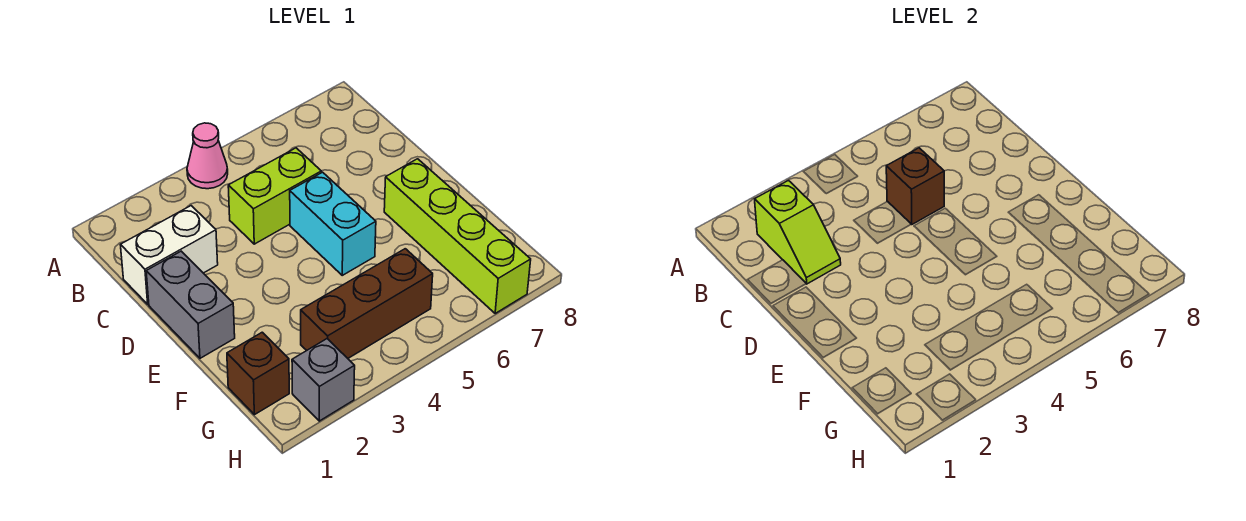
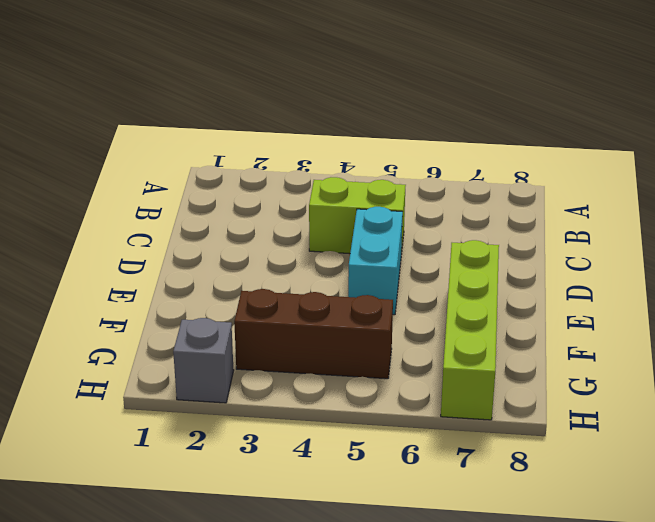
none -> pink 1x1 cone [187,123,228,189]
none -> white 1x2 brick [121,206,218,304]

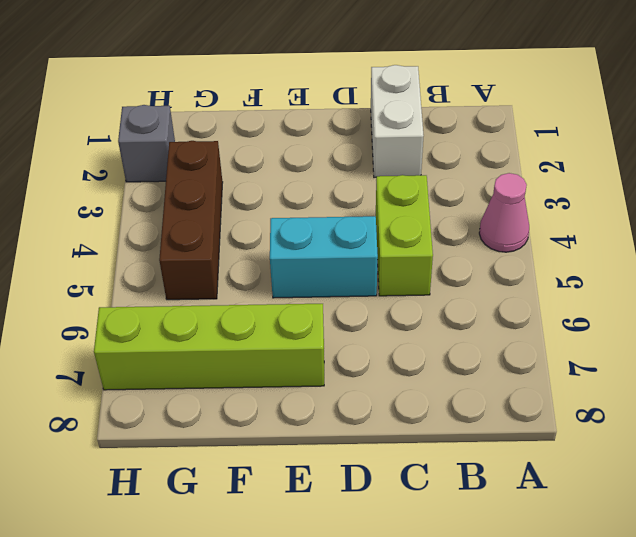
none -> grey 1x2 brick [146,251,235,358]
none -> brown 1x1 brick [227,332,289,415]

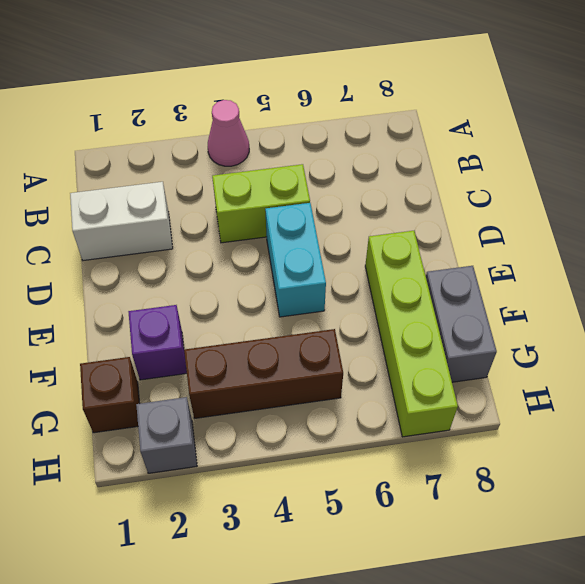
purple 1x1 brick [128,305,187,380] -> none
grey 1x2 brick [426,266,497,382] -> grey 1x2 brick moved to [146,251,235,358]
none -> lime 1x2 slope [755,181,841,284]
none -> brown 1x1 brick [886,148,944,224]

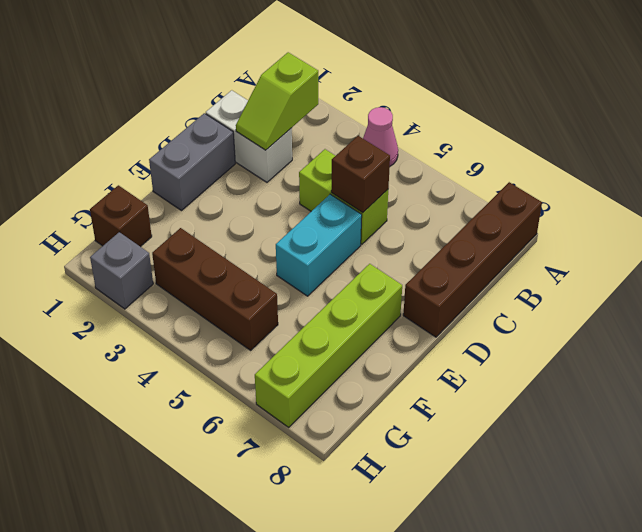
brown 1x4 brick [403,182,542,337] -> none

